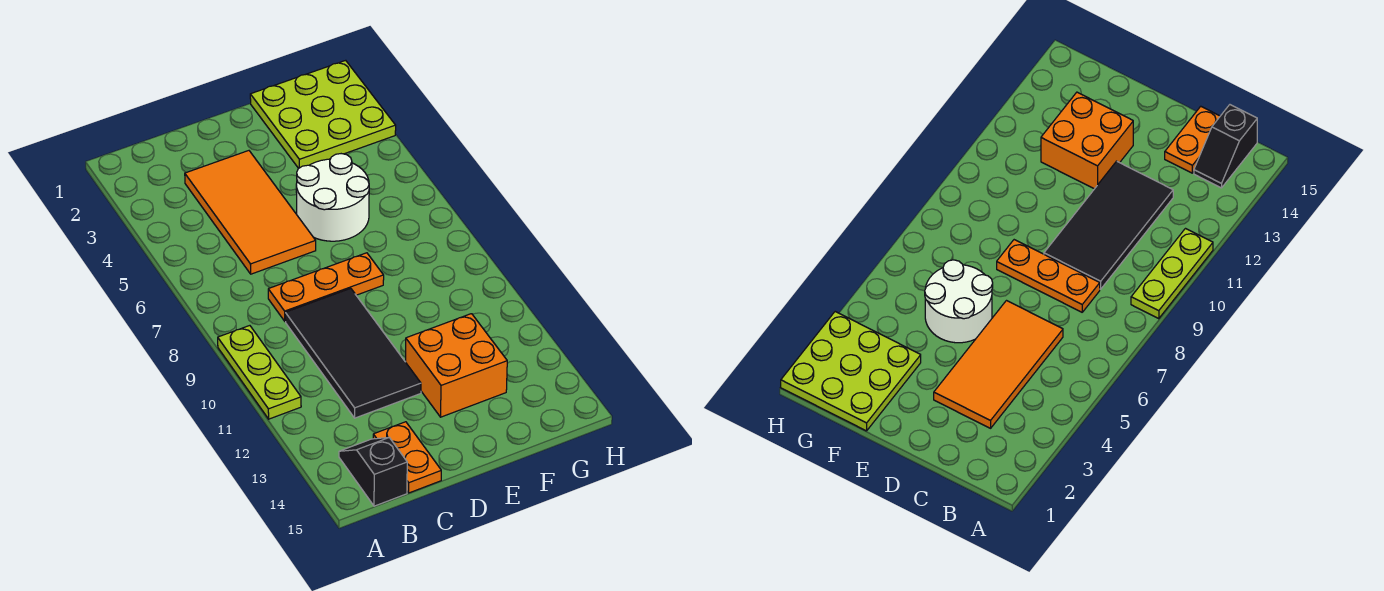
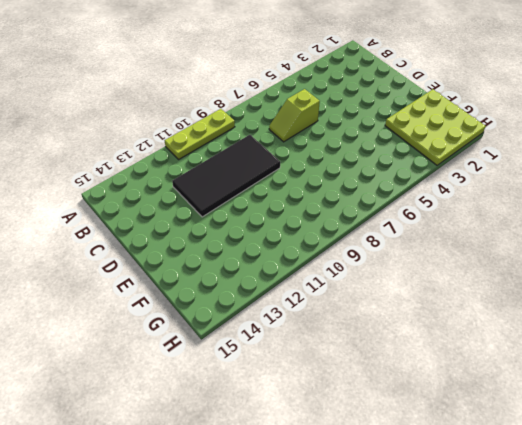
lime 1x2 slope [269,89,320,142] -> orange 2x4 tile [185,151,316,274]
none -> black 1x2 slope [339,438,407,506]
none -> orange 1x3 plate [268,253,384,321]

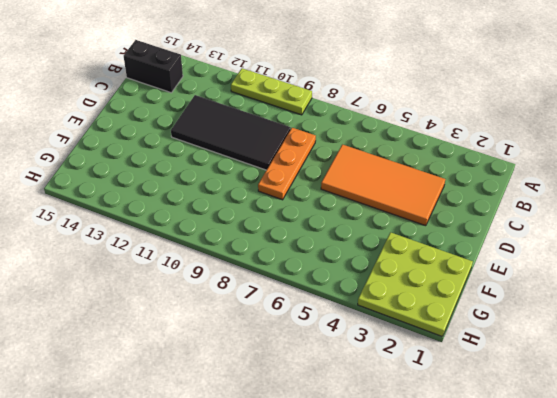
black 1x2 brick [124,40,183,93] -> black 1x2 slope [339,438,407,506]
none -> orange 1x2 plate [373,422,441,493]
none -> white 2x2 round brick [296,154,369,241]

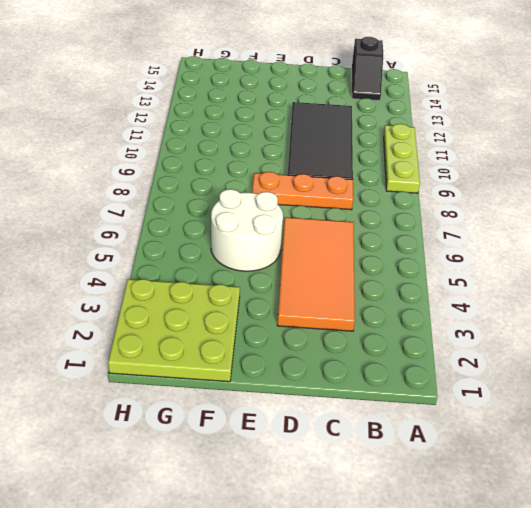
none -> orange 1x2 plate [373,422,441,493]
none -> orange 2x2 brick [406,314,507,417]

